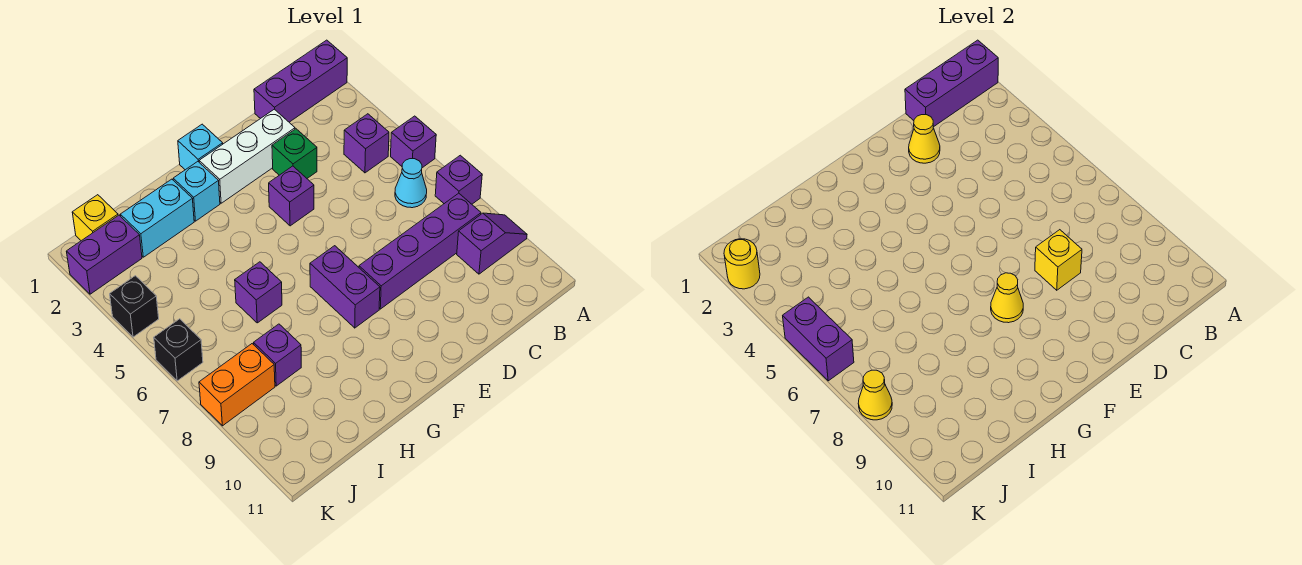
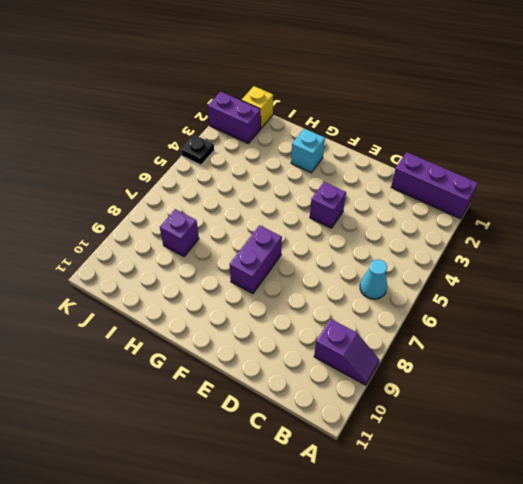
black 1x1 plate [181,135,214,165] -> black 1x1 brick [110,276,159,337]
none -> purple 1x1 brick [391,116,436,168]
none -> purple 1x1 brick [435,155,482,204]
none -> purple 1x1 brick [344,114,389,173]

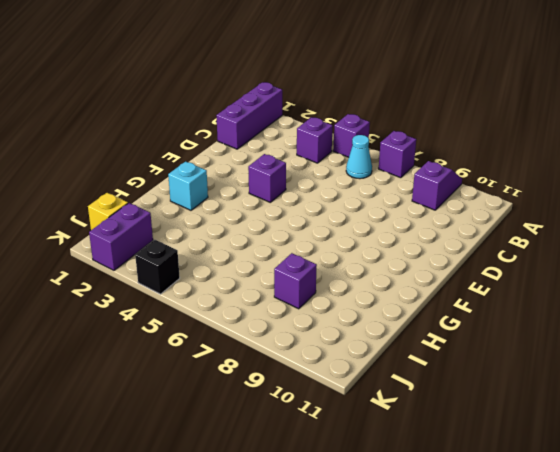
none -> purple 1x4 brick [359,193,481,309]
none -> white 1x3 brick [199,109,295,203]
none -> green 1x1 brick [272,129,317,178]

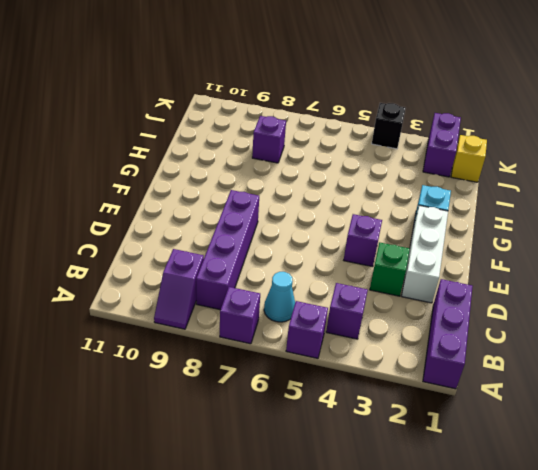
none -> cyan 1x1 brick [178,124,223,170]
none -> purple 1x2 brick [310,246,380,328]
none -> cyan 1x2 brick [120,179,194,257]

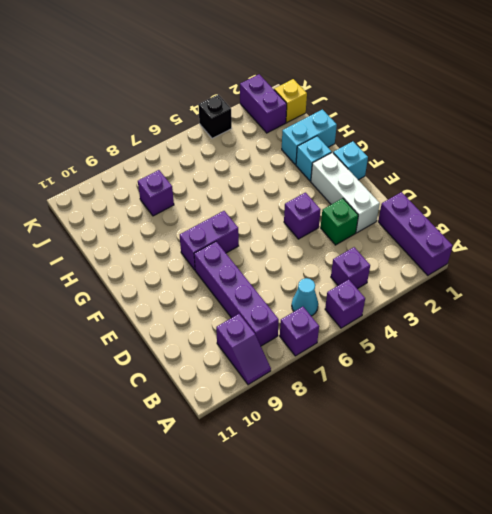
cyan 1x2 brick [282,110,337,165] -> cyan 1x2 brick turned to [120,179,194,257]
none -> purple 1x1 brick [235,262,282,323]
none -> orange 1x2 brick [199,344,275,426]
none -> black 1x1 brick [154,319,203,381]

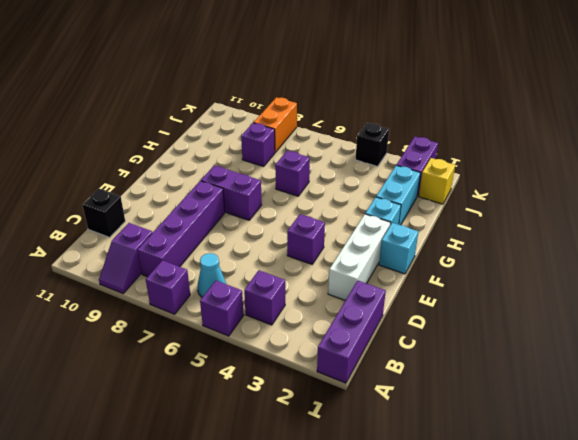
black 1x1 brick [82,189,125,237] -> black 1x1 brick moved to [154,319,203,381]
none -> green 1x1 brick [272,129,317,178]
none -> purple 1x3 brick [905,40,998,127]
none -> yellow 1x1 cone [909,115,940,163]

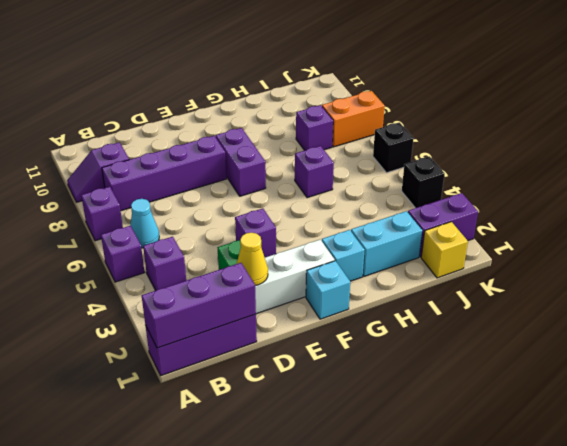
none -> yellow 1x1 brick [1035,230,1082,290]
none -> yellow 1x1 cone [991,273,1023,323]
none -> yellow 1x1 round brick [724,239,760,289]

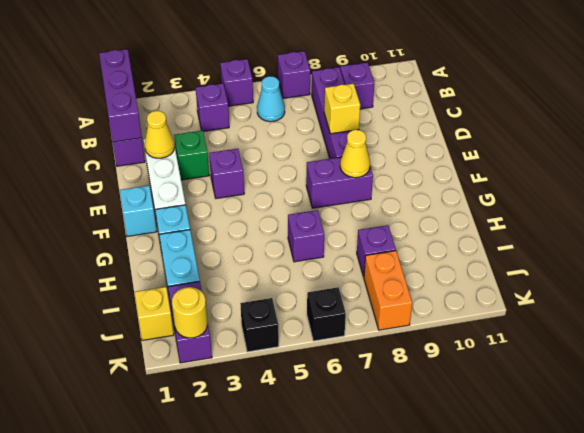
none -> purple 1x2 brick [783,297,854,381]
none -> yellow 1x1 cone [858,370,892,420]

